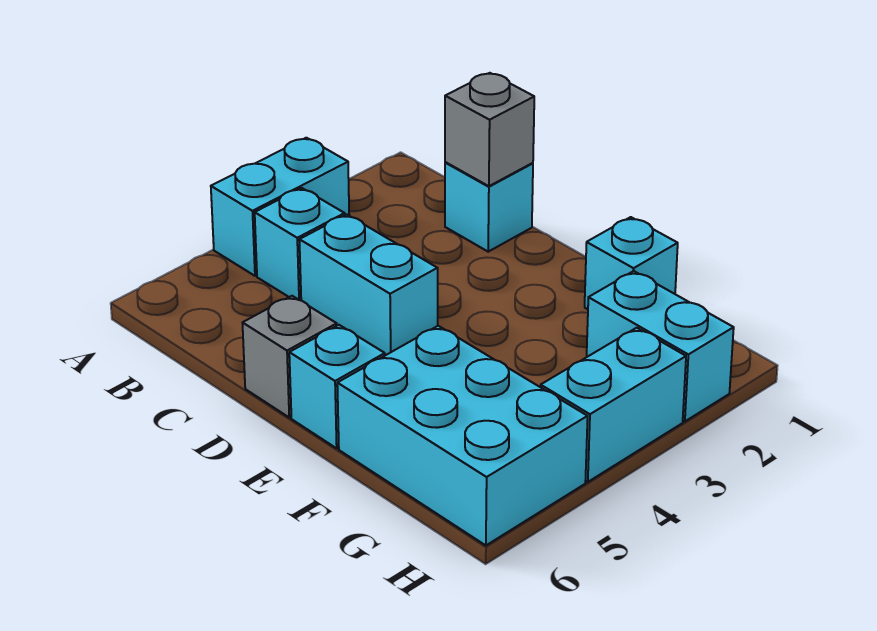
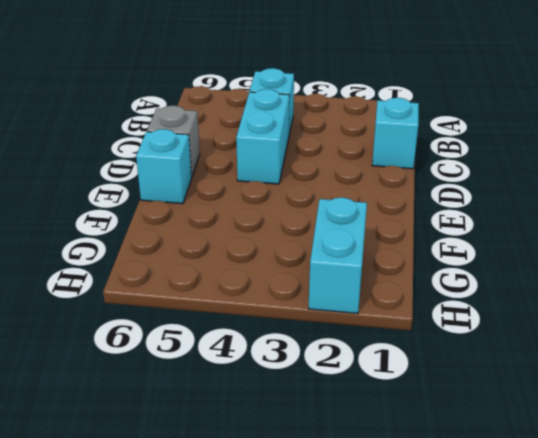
none -> cyan 1x2 brick [211,138,349,276]
none -> cyan 1x1 brick [585,217,678,309]

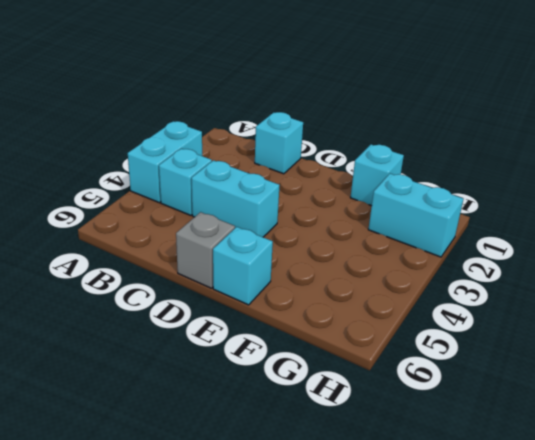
none -> cyan 2x3 brick [337,326,588,545]
none -> cyan 1x2 brick [541,328,686,482]

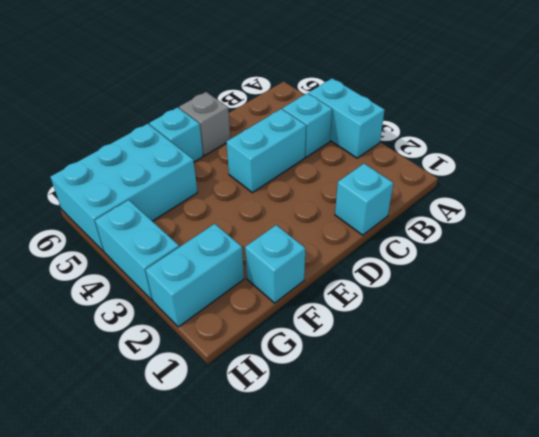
none -> grey 1x1 brick [445,73,534,186]

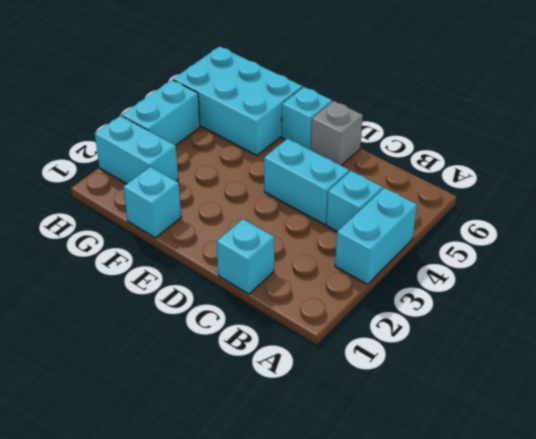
none -> grey 1x1 brick [445,73,534,186]

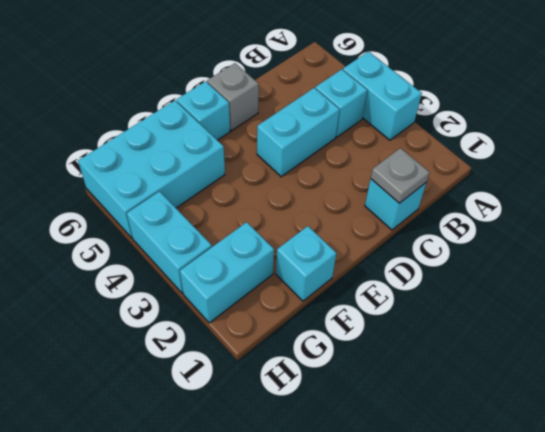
grey 1x1 plate [371,148,430,203] -> grey 1x1 brick [445,73,534,186]

